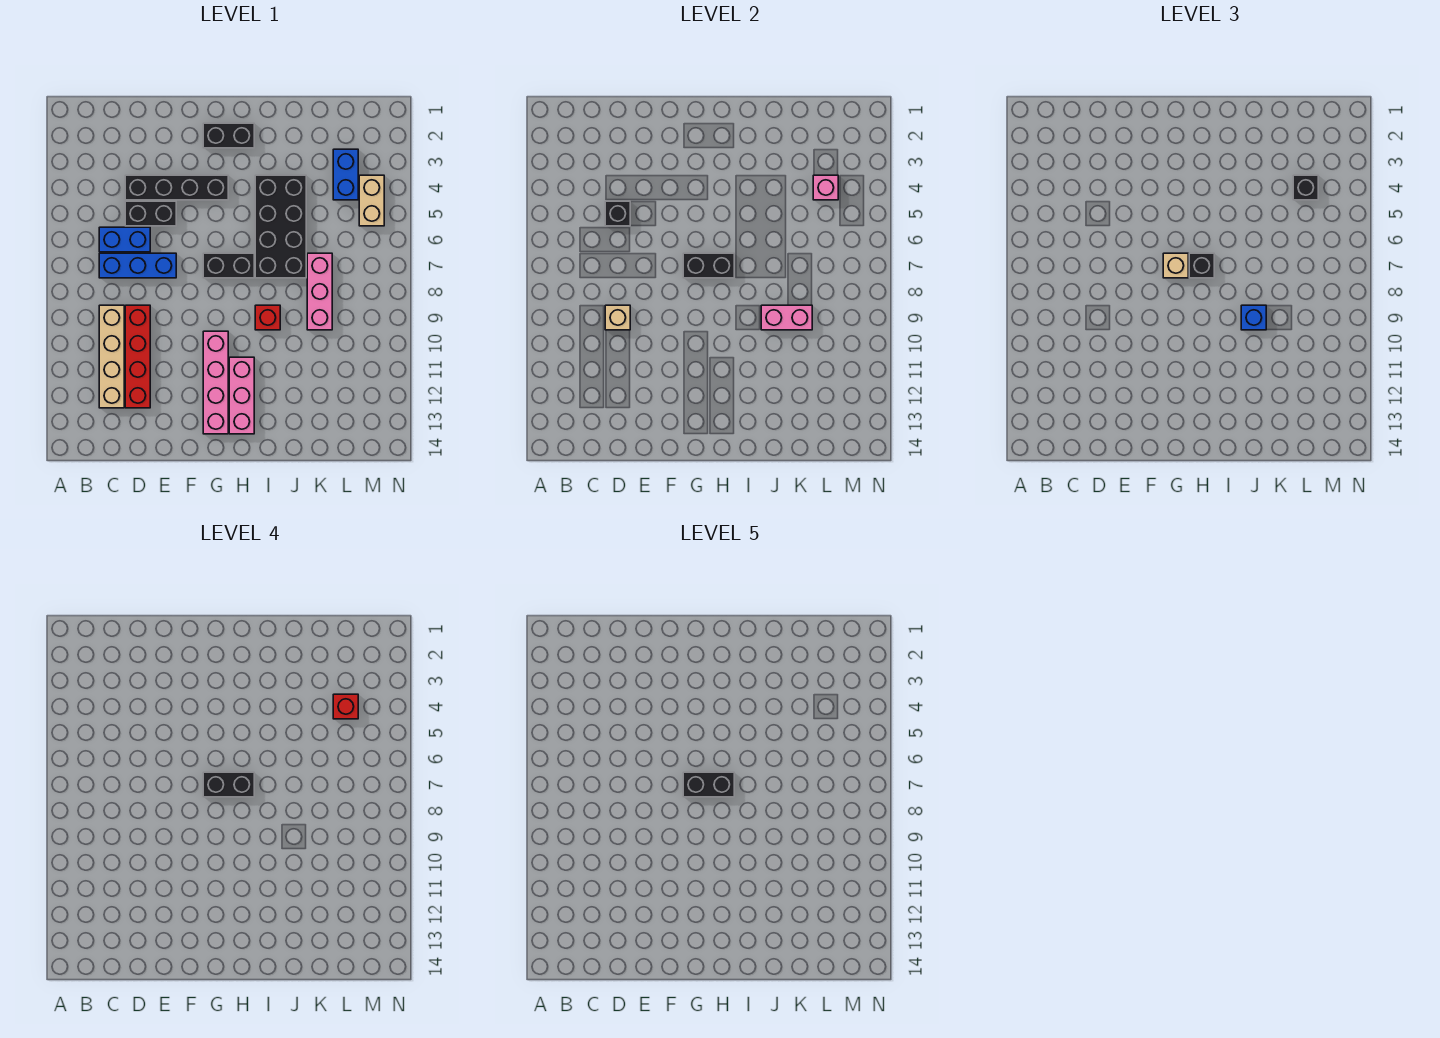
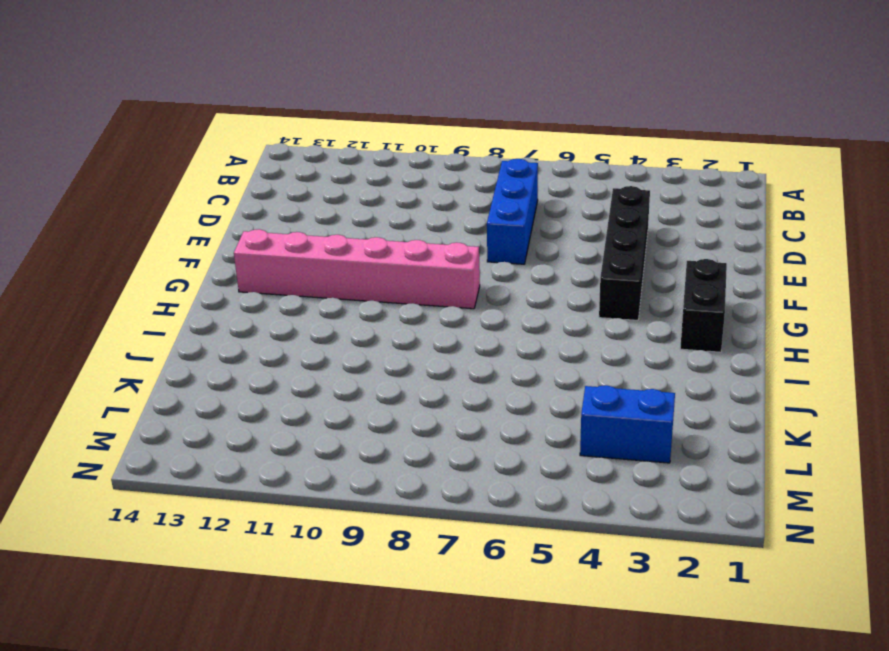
pink 1x6 brick [234,229,480,309] -> pink 1x4 brick [203,331,228,434]
none -> blue 1x2 brick [99,227,150,252]
none -> tan 1x4 brick [99,305,124,408]
none -> black 1x2 brick [125,201,176,226]

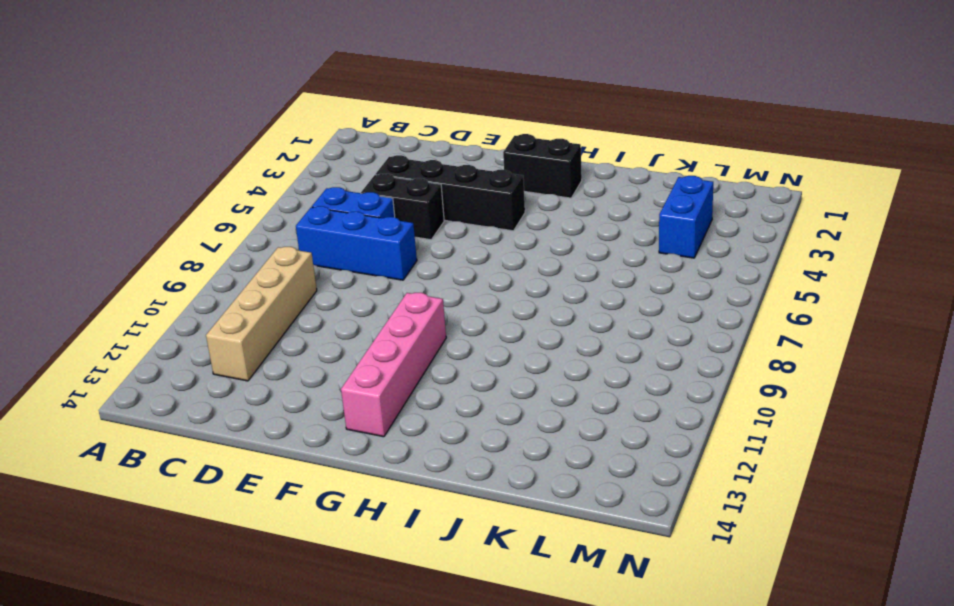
none -> red 1x4 brick [125,305,150,408]
none -> black 1x2 brick [203,253,254,278]
none -> pink 1x3 brick [229,357,254,434]

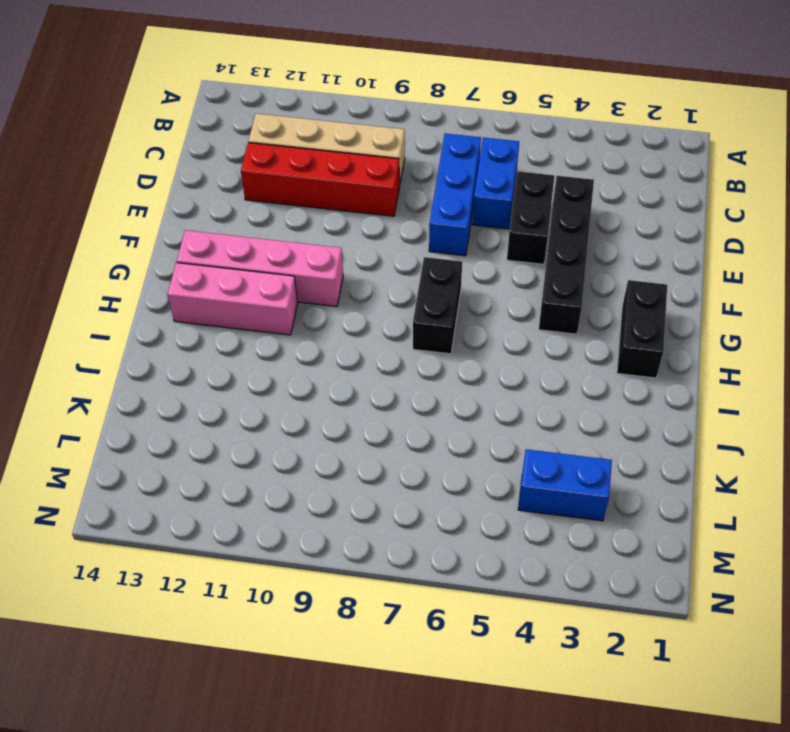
none -> black 2x4 brick [255,175,306,278]
none -> red 1x1 brick [255,305,280,330]
none -> pink 1x3 brick [307,253,332,330]

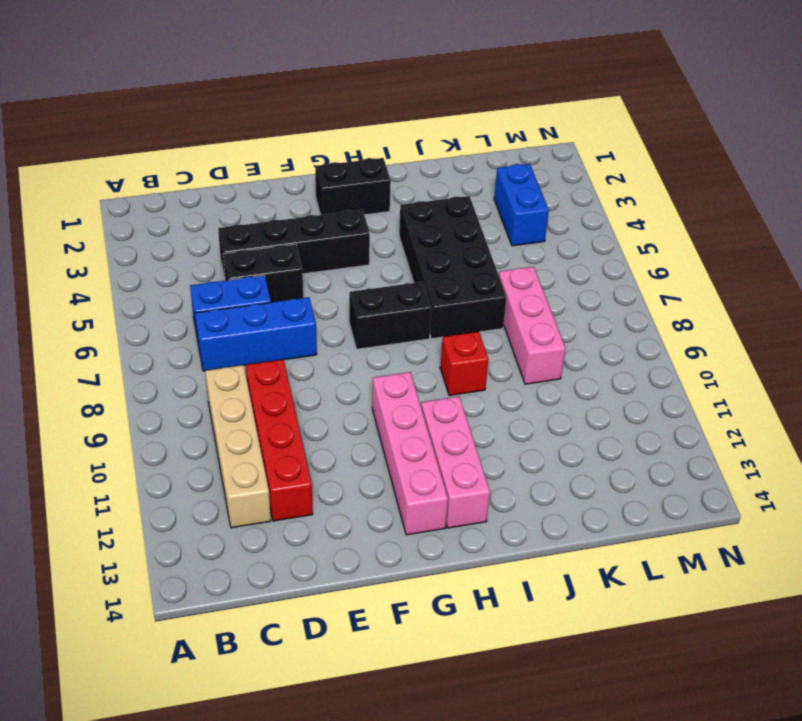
none -> tan 1x2 brick [359,175,384,226]
none -> black 1x1 brick [605,201,630,226]
none -> tan 1x1 brick [605,305,630,330]

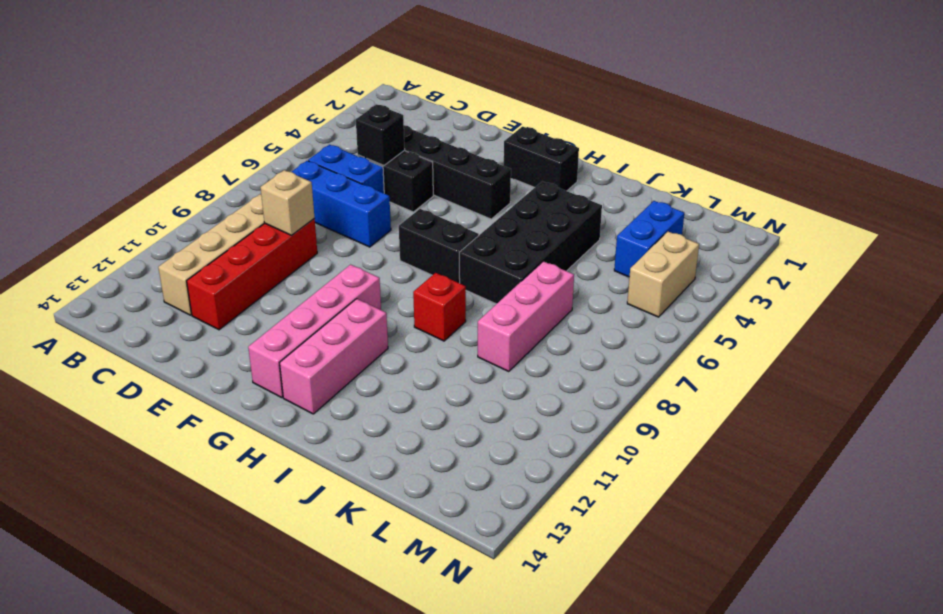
none -> black 1x2 brick [683,253,734,278]
none -> pink 1x2 brick [761,305,812,330]
none -> pink 1x1 brick [813,175,838,200]

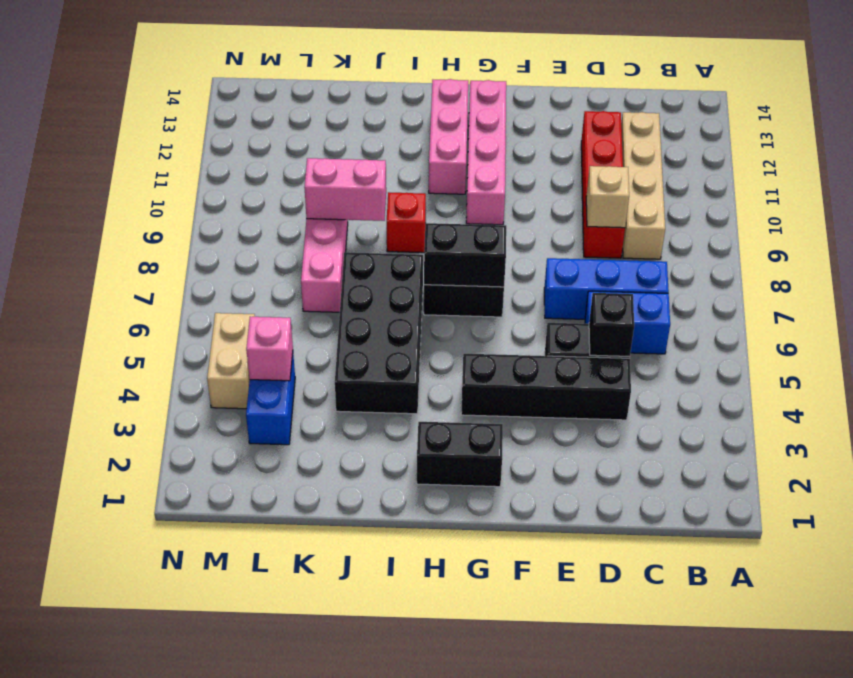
none -> tan 1x1 brick [1163,253,1188,278]
none -> black 1x1 brick [1189,253,1214,278]
none -> blue 1x1 brick [1241,305,1266,330]

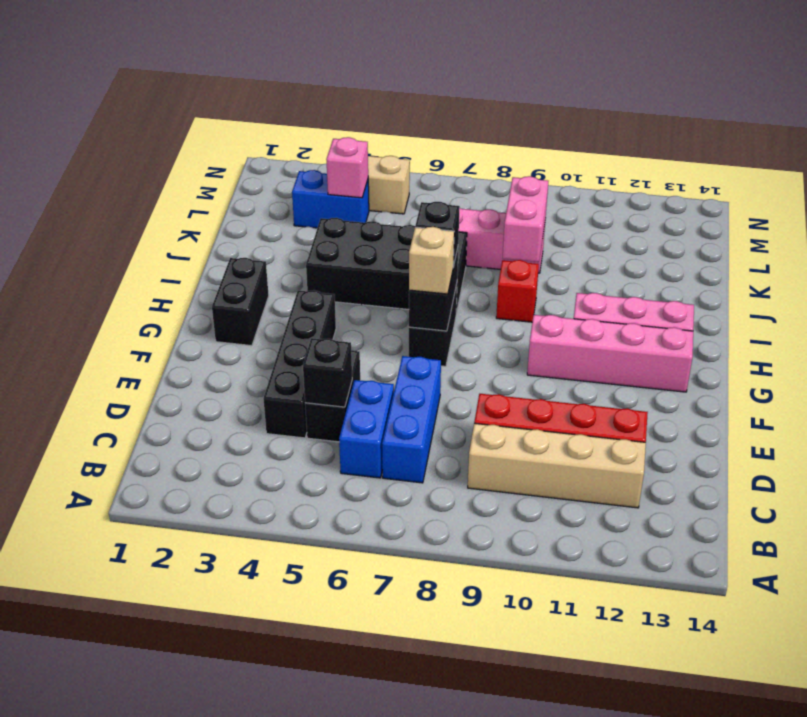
none -> tan 1x1 brick [605,305,630,330]
none -> blue 1x1 brick [1241,305,1266,330]
none -> black 1x1 brick [1293,175,1318,200]

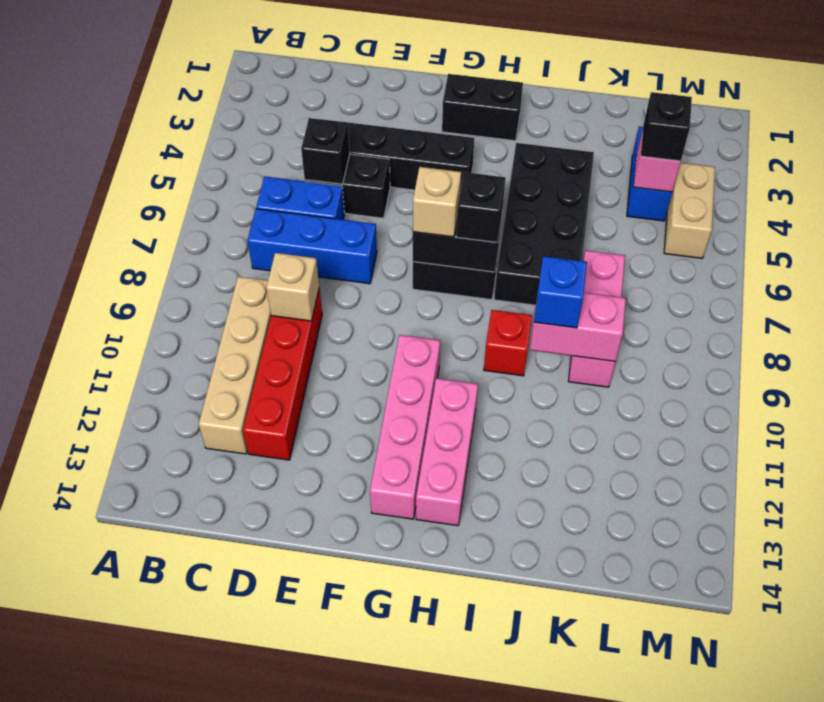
none -> black 1x2 brick [203,772,254,797]
none -> red 1x1 brick [333,694,358,719]
none -> black 1x2 brick [683,772,734,797]

